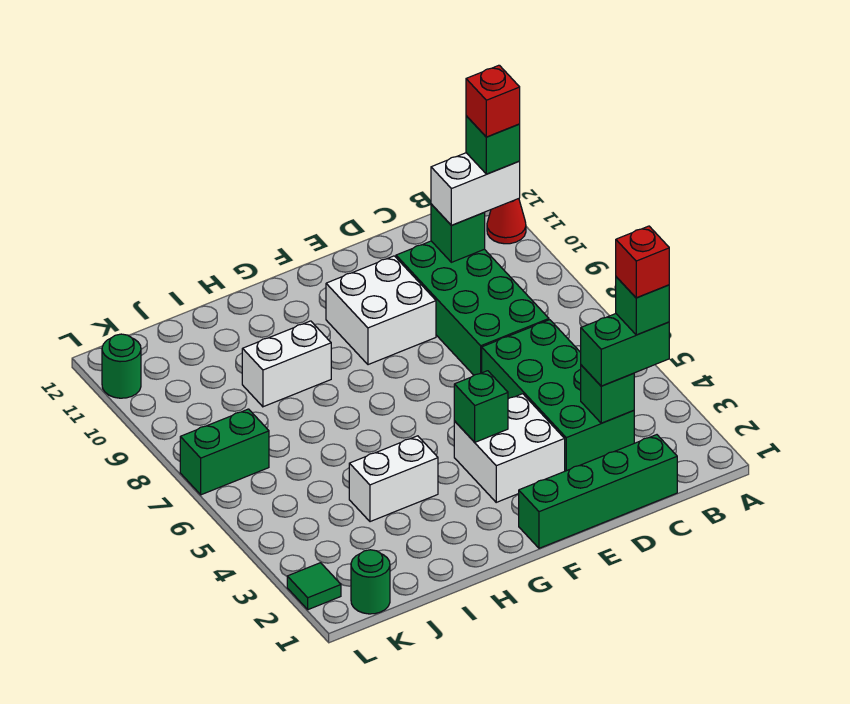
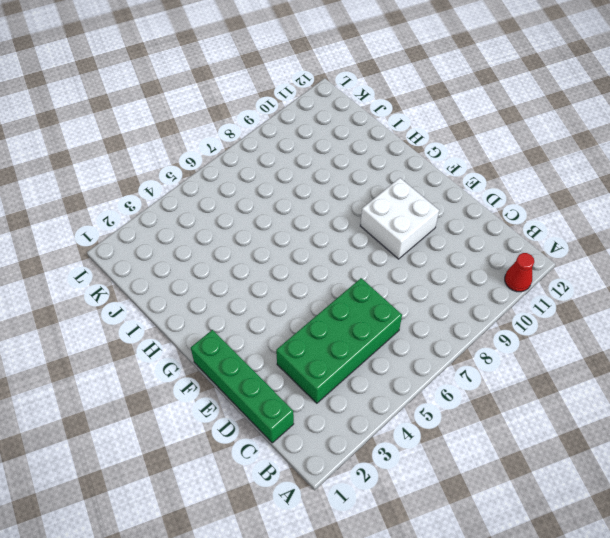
none -> green 2x4 brick [396,241,549,375]
none -> white 2x2 brick [454,394,565,502]
none -> white 1x2 brick [349,436,438,522]

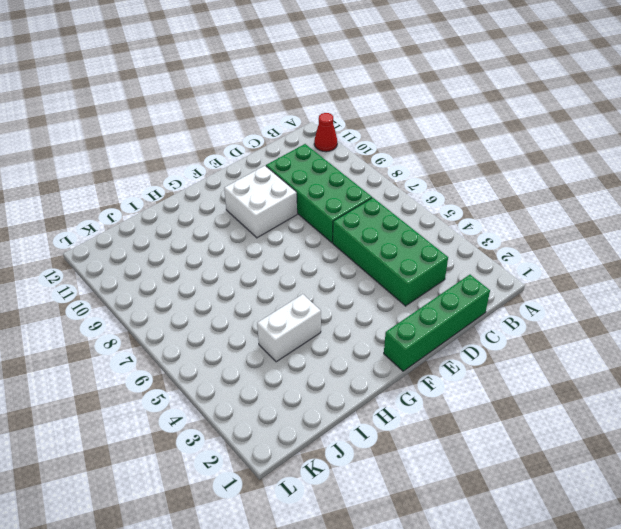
none -> white 2x2 brick [454,394,565,502]
none -> white 1x2 brick [242,321,331,407]
none -> green 1x1 round brick [351,550,390,614]

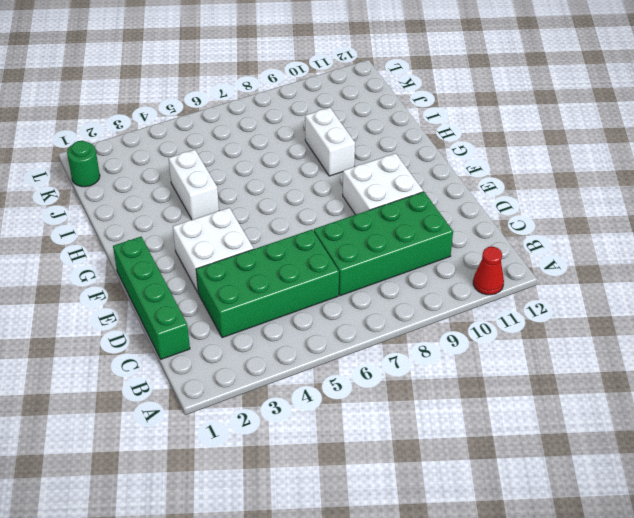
none -> green 1x2 brick [180,409,269,495]
none -> green 1x1 tile [287,563,341,610]
none -> green 1x1 round brick [102,334,141,398]

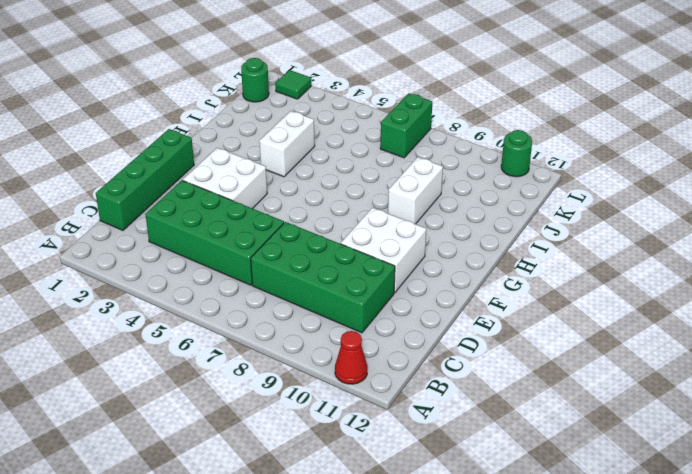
none -> green 1x1 brick [581,365,634,423]
none -> green 1x1 brick [431,204,485,262]
none -> green 1x1 brick [454,371,508,442]

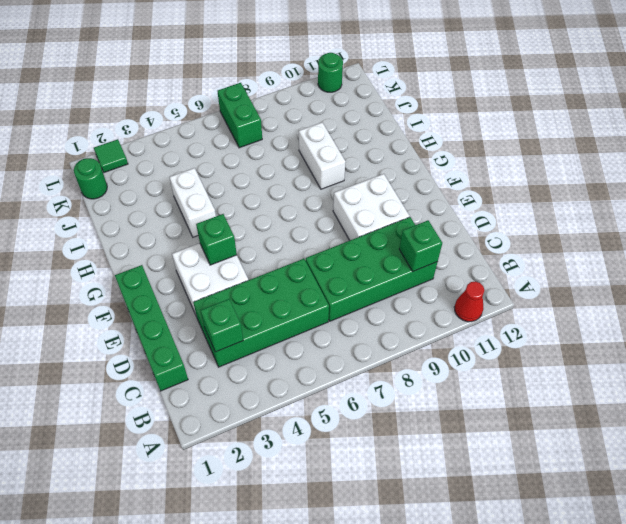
none -> green 1x2 brick [581,314,669,386]
none -> white 1x2 brick [431,153,520,225]
none -> green 1x1 brick [616,277,669,335]

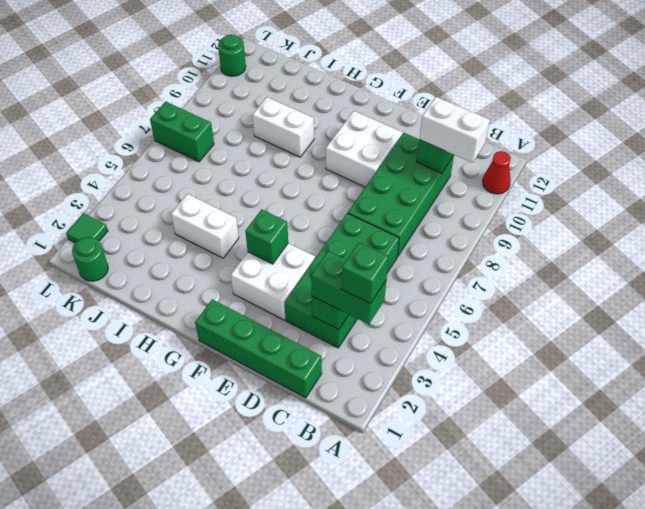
none -> green 1x1 brick [466,116,520,174]
none -> red 1x1 brick [616,226,669,298]
none -> red 1x1 brick [466,65,520,137]

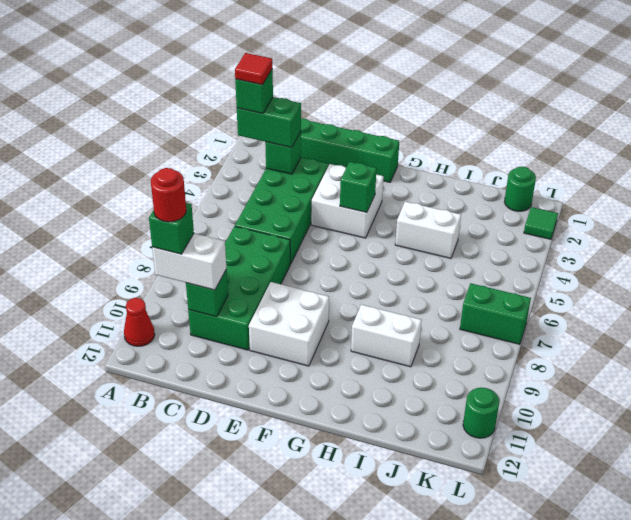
red 1x1 tile [235,53,272,85] -> red 1x1 brick [616,226,669,298]
red 1x1 round brick [151,168,186,222] -> red 1x1 brick [466,65,520,137]

